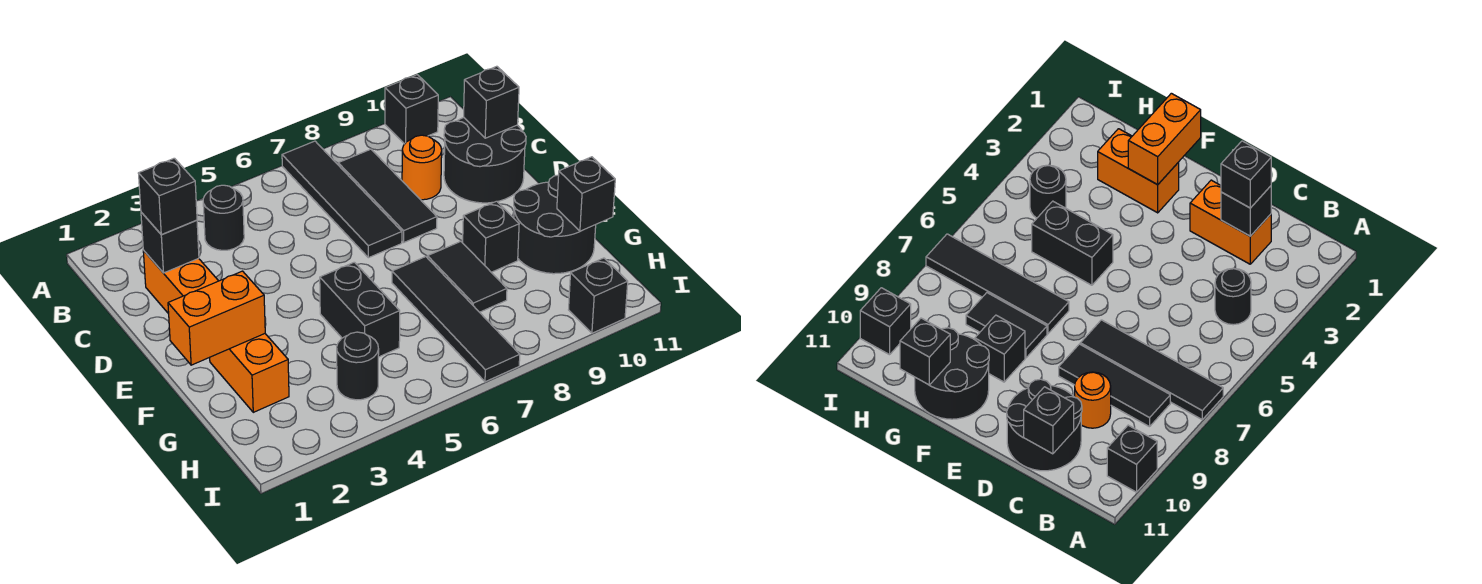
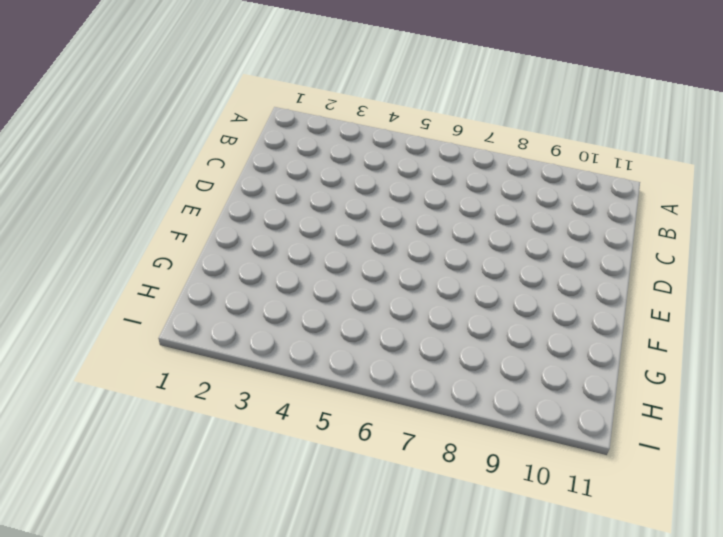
none -> black 1x4 tile [282,141,402,258]
none -> black 1x1 brick [385,75,438,144]
none -> black 1x1 round brick [203,185,244,250]

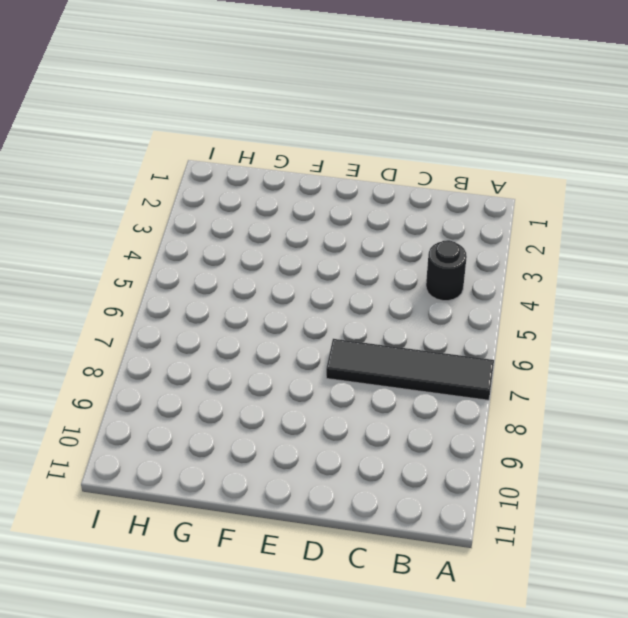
none -> black 1x1 brick [385,75,438,144]
none -> black 1x3 tile [338,149,437,242]
none -> orange 1x2 brick [143,250,218,314]

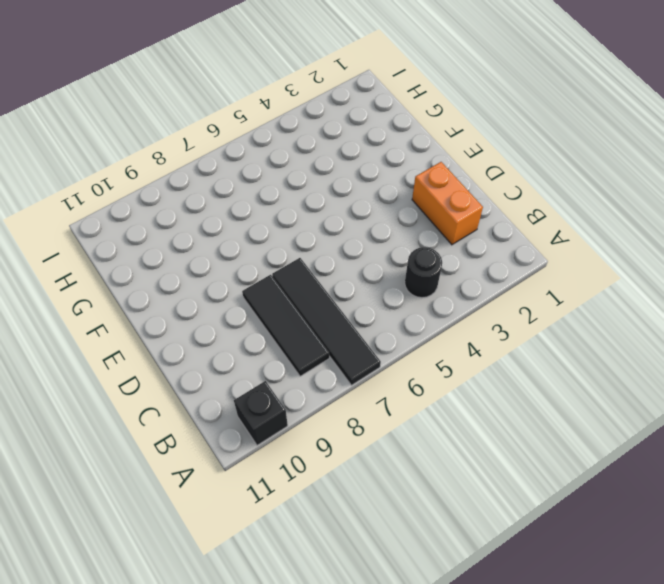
none -> orange 1x1 round brick [402,135,442,200]
none -> black 2x2 round brick [444,118,526,203]
none -> orange 1x2 brick [210,334,289,412]

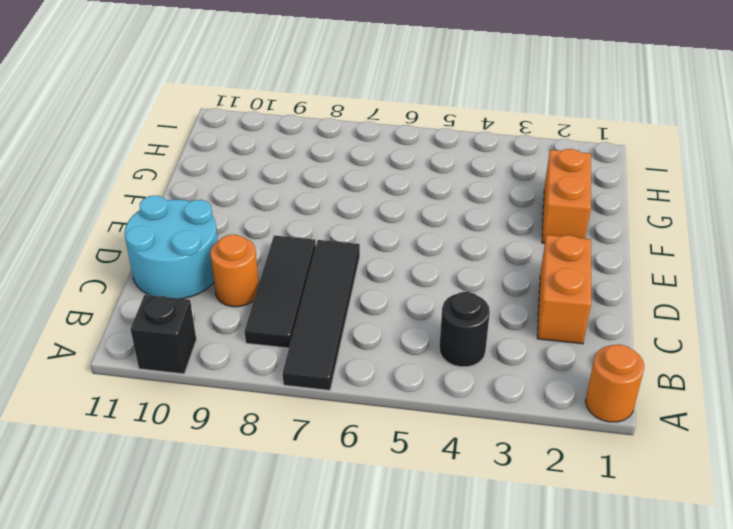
orange 1x1 round brick [585,344,644,422] -> none
cyan 2x2 round brick [125,195,218,299] -> black 2x2 round brick [444,118,526,203]
none -> black 1x2 brick [320,262,400,357]
none -> black 1x4 tile [392,257,520,382]
none -> black 1x2 tile [428,242,507,312]

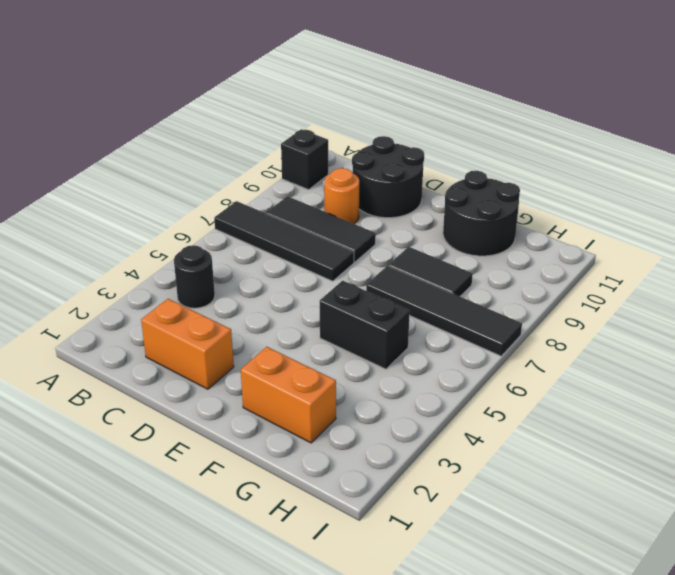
none -> black 1x1 brick [463,201,519,272]
none -> black 1x1 round brick [337,332,379,400]
none -> black 1x1 brick [569,258,628,333]

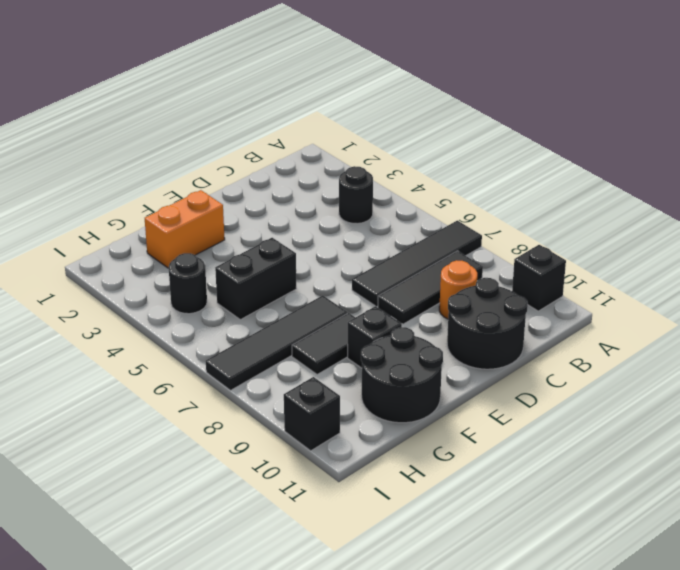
none -> orange 1x2 brick [143,250,218,314]
none -> black 1x1 brick [141,212,199,273]
none -> black 1x1 brick [464,66,519,138]

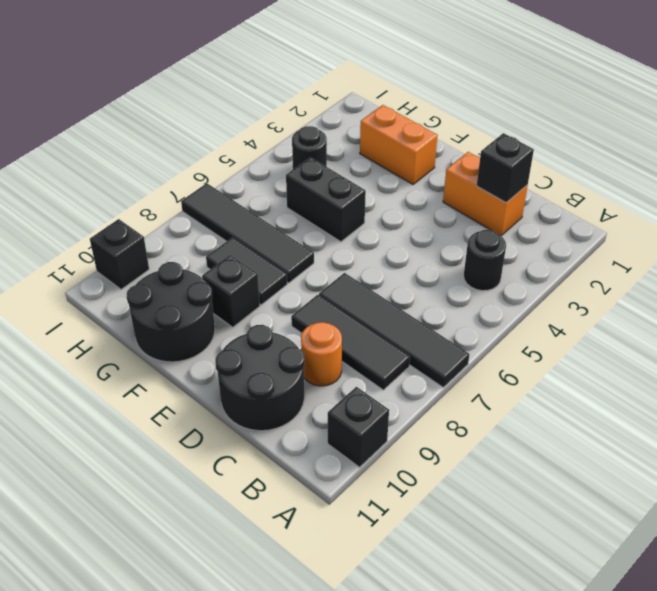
none -> black 1x1 brick [464,66,519,138]
none -> orange 1x2 brick [168,271,265,365]
none -> black 1x1 brick [557,157,615,231]

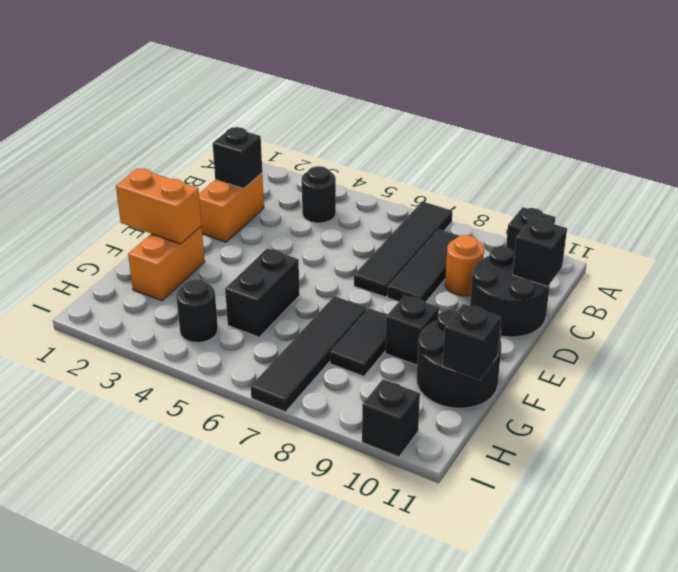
none -> black 1x1 brick [138,158,197,235]

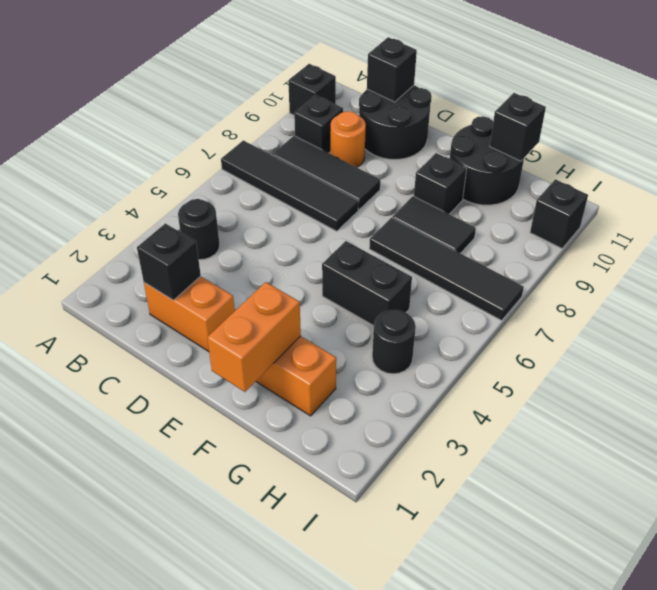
black 1x1 brick [294,95,343,153] -> black 1x1 brick moved to [138,158,197,235]

